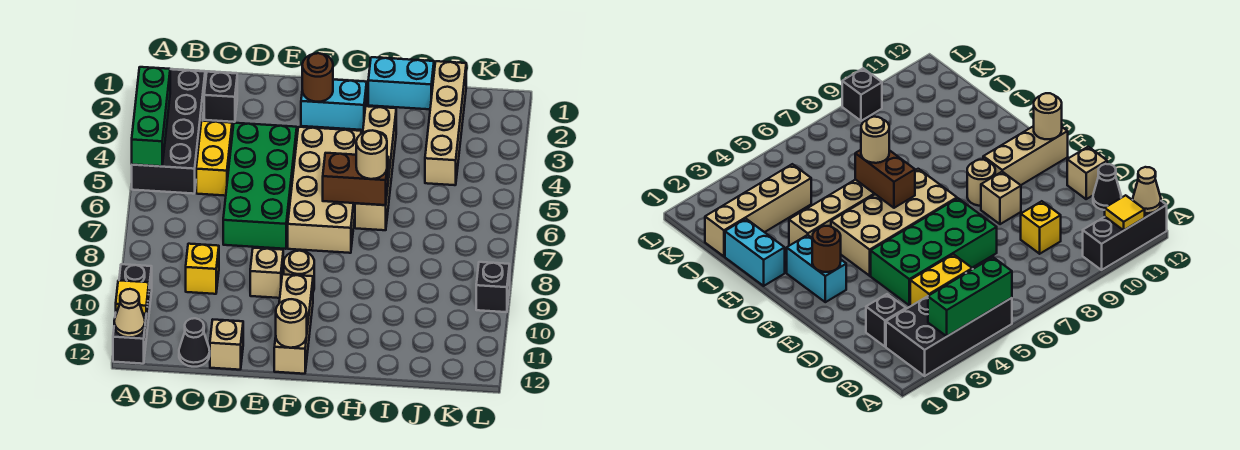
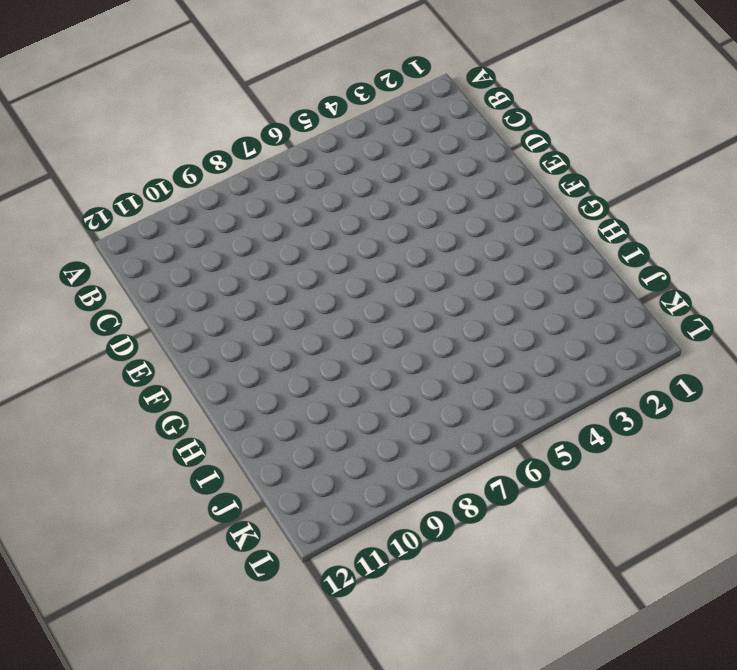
none -> black 2x4 brick [132,69,205,194]
none -> black 1x3 brick [113,264,152,364]
none -> black 1x1 brick [204,72,237,122]

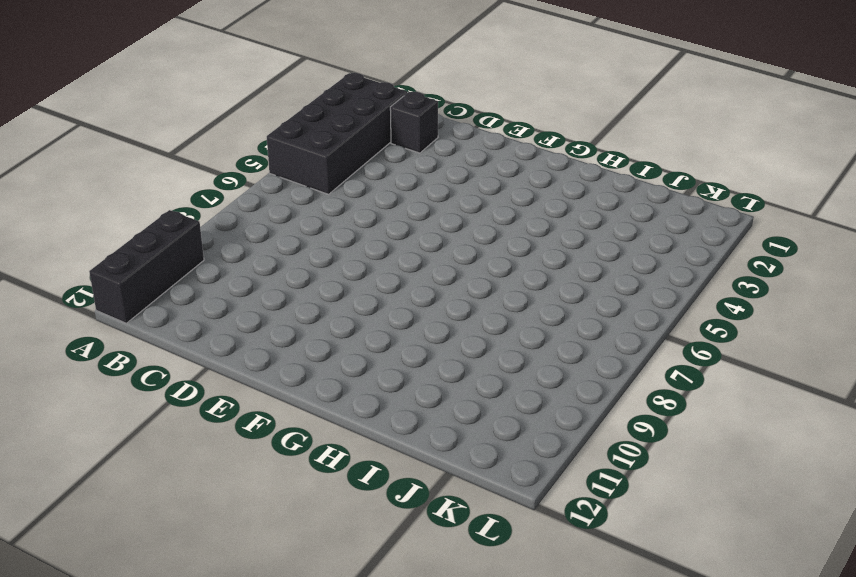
none -> yellow 1x2 brick [196,121,232,196]
none -> yellow 1x1 brick [186,244,219,294]
none -> black 1x1 cone [179,318,210,367]

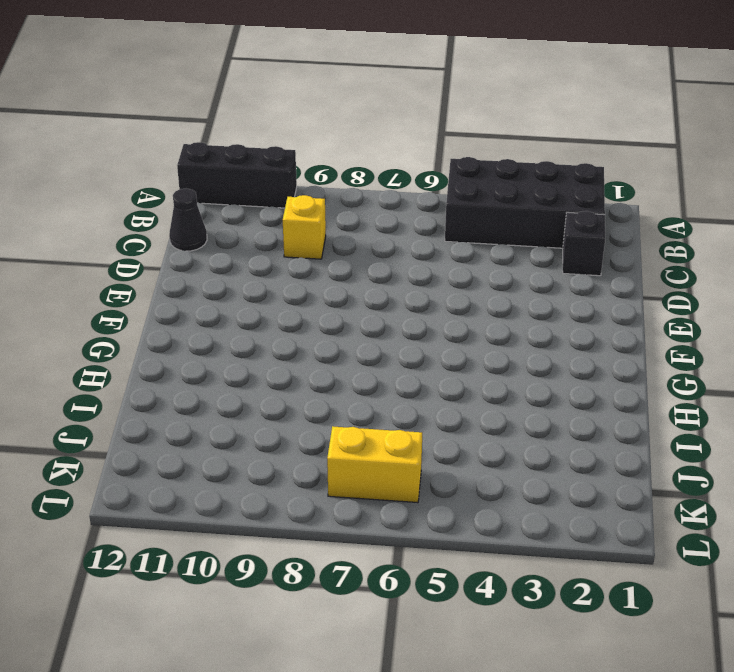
yellow 1x2 brick [327,426,422,503] -> yellow 1x2 brick moved to [196,121,232,196]
none -> green 2x4 brick [223,123,297,249]
none -> tan 1x1 brick [210,320,243,370]
none -> tan 1x1 brick [250,248,283,298]

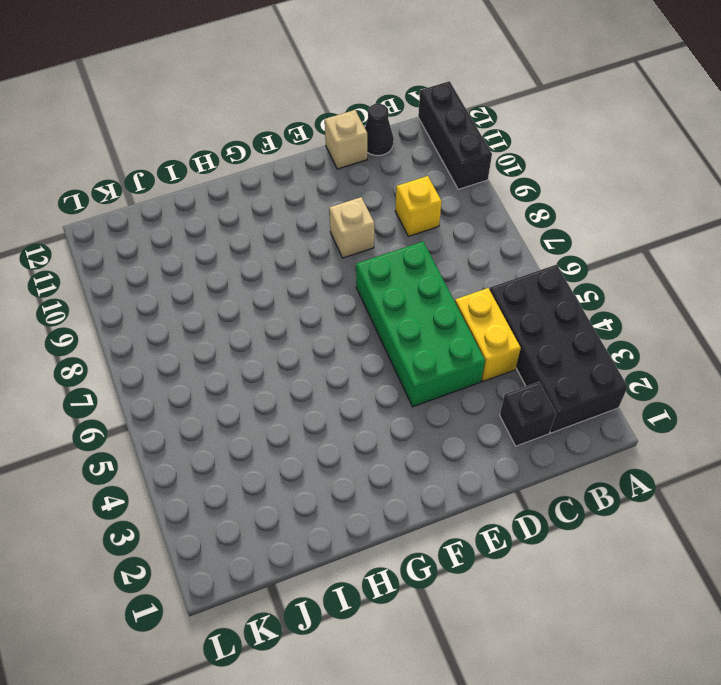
none -> cyan 1x2 brick [301,80,367,130]
none -> tan 2x4 brick [288,127,361,253]
none -> tan 1x1 round brick [284,251,314,291]

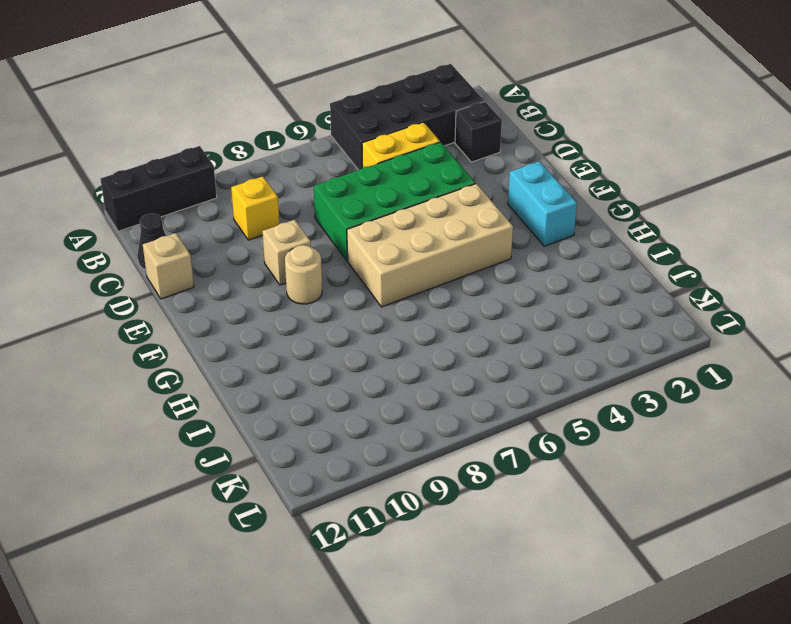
none -> tan 1x3 brick [274,274,313,374]
none -> cyan 1x2 brick [368,57,434,109]
none -> tan 1x4 brick [355,106,396,230]

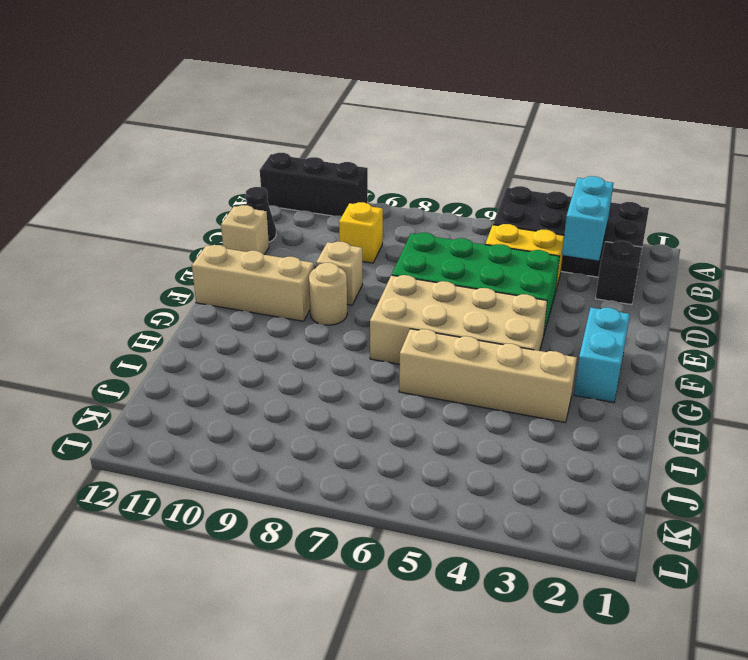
cyan 1x2 brick [562,176,613,261] -> cyan 1x2 brick moved to [368,57,434,109]
none -> tan 1x4 brick [425,61,466,185]
none -> black 1x1 brick [476,262,510,312]
none -> green 1x3 brick [132,67,170,166]

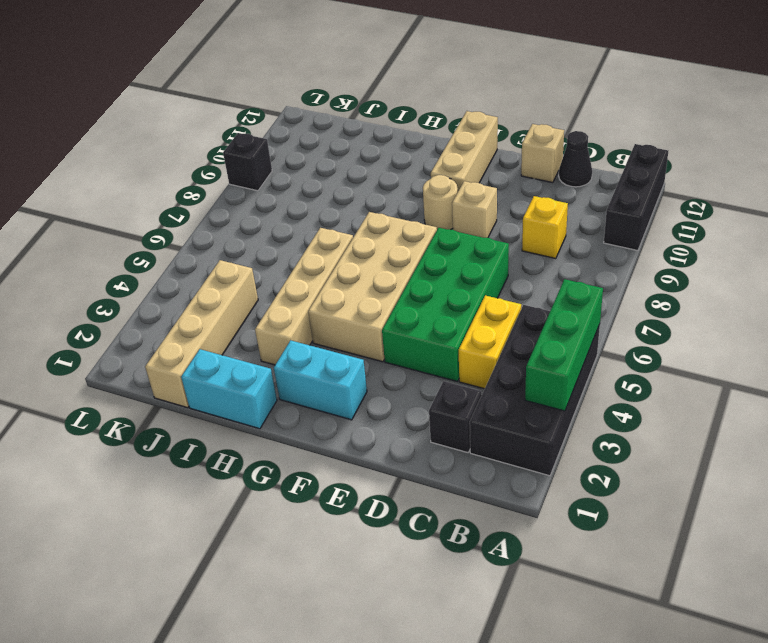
none -> yellow 1x1 tile [116,280,149,314]
none -> tan 1x1 cone [114,289,145,337]
none -> brown 1x1 round brick [302,53,333,102]

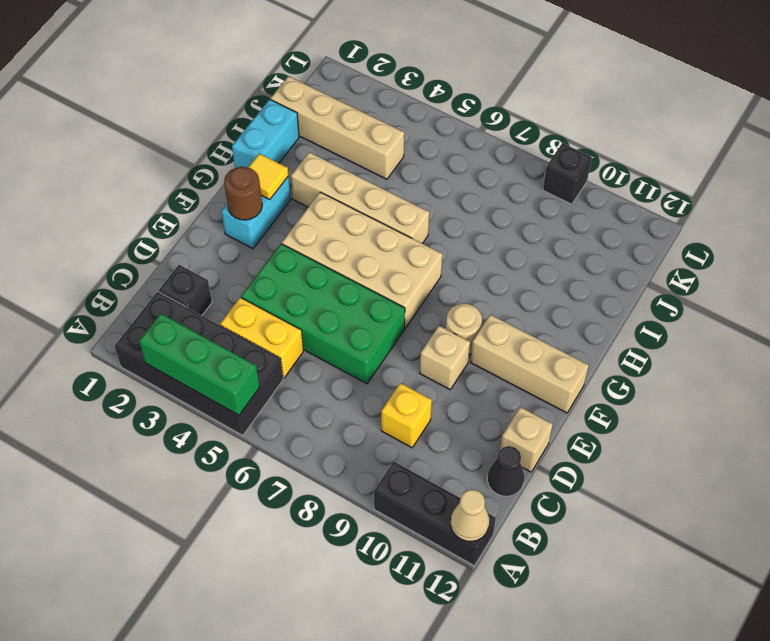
yellow 1x1 tile [248,154,288,200] -> yellow 1x1 tile moved to [116,280,149,314]
none -> tan 1x1 round brick [276,299,307,348]
none -> brown 1x2 brick [323,153,388,205]
none -> tan 1x1 round brick [356,130,387,179]

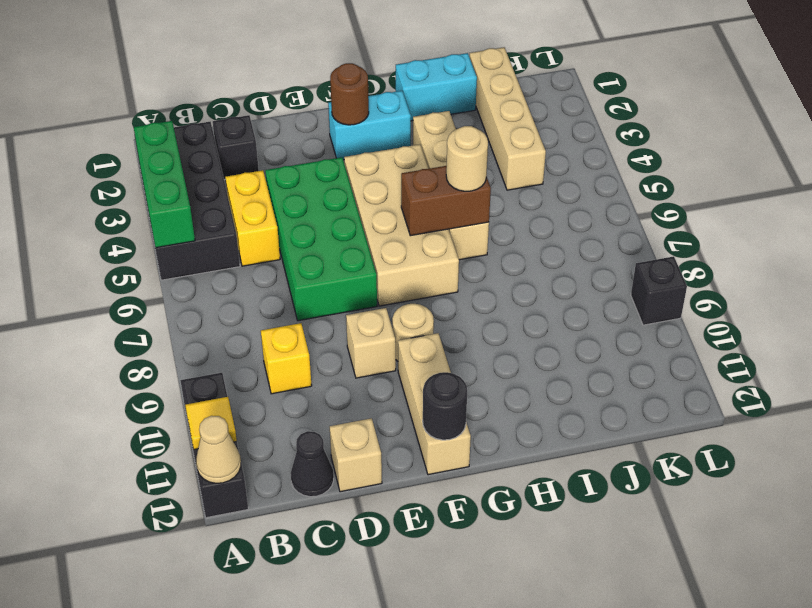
black 1x1 round brick [423,372,467,440] -> tan 1x1 round brick [276,299,307,348]

